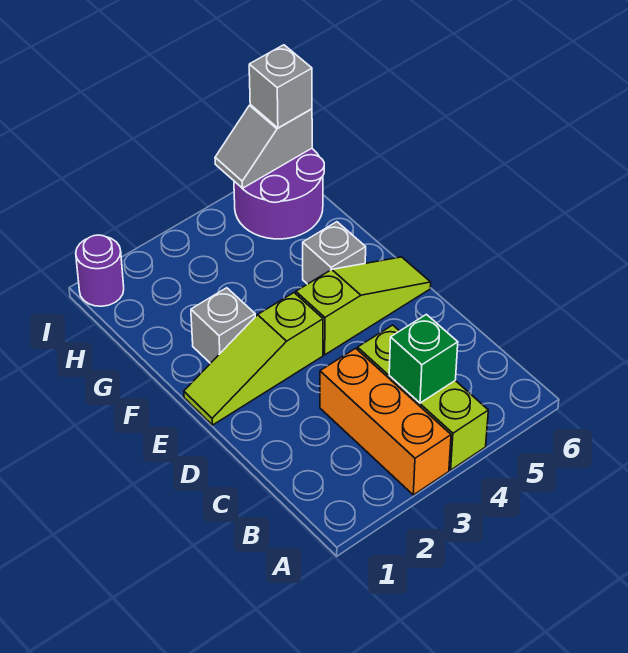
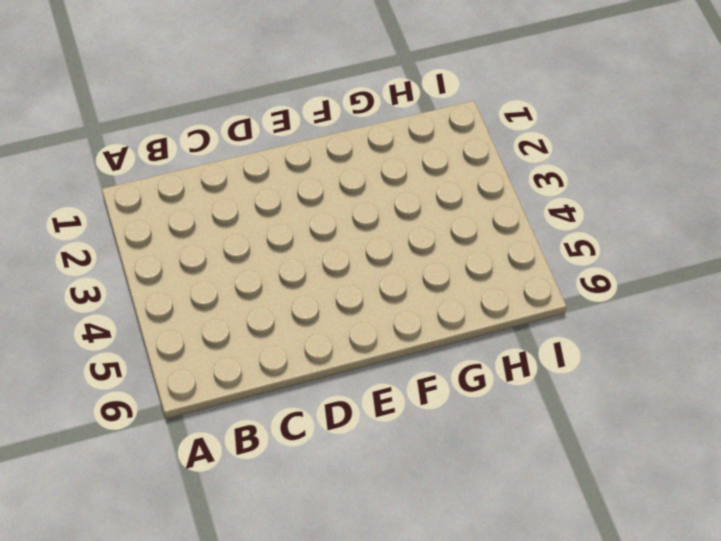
none -> orange 1x3 brick [320,348,451,495]
none -> lime 1x3 brick [358,325,488,470]

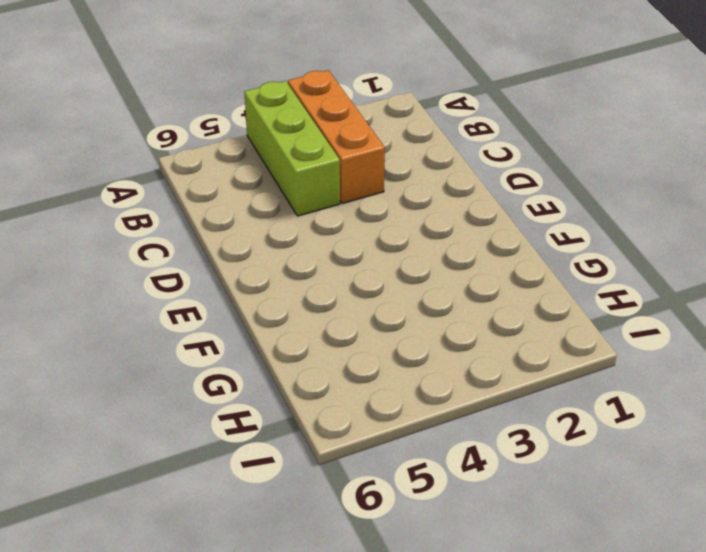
none -> lime 1x3 slope [184,293,323,425]
none -> lime 1x3 slope [296,257,431,355]

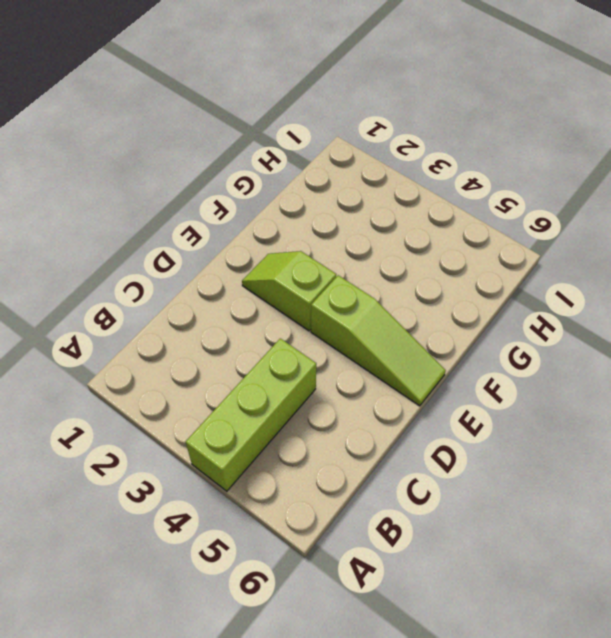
lime 1x2 slope [242,251,336,331] -> lime 1x3 slope [184,293,323,425]
none -> orange 1x3 brick [320,348,451,495]
none -> grey 1x1 brick [191,288,255,363]

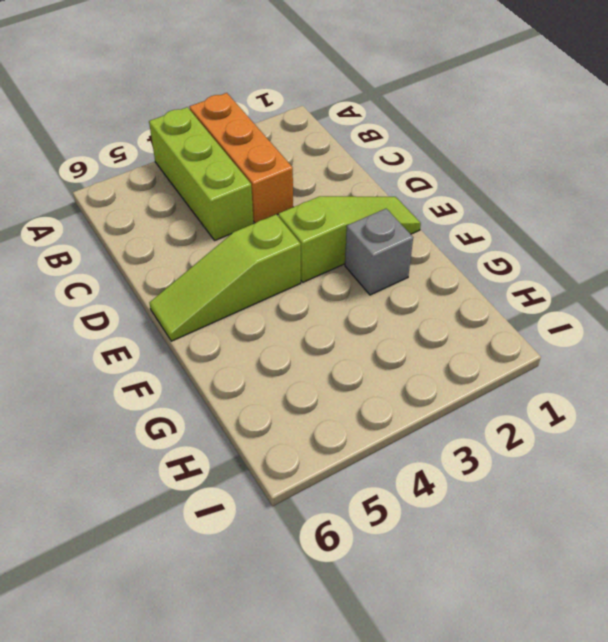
none -> grey 1x1 brick [303,222,366,284]
none -> purple 2x2 round brick [234,148,324,239]

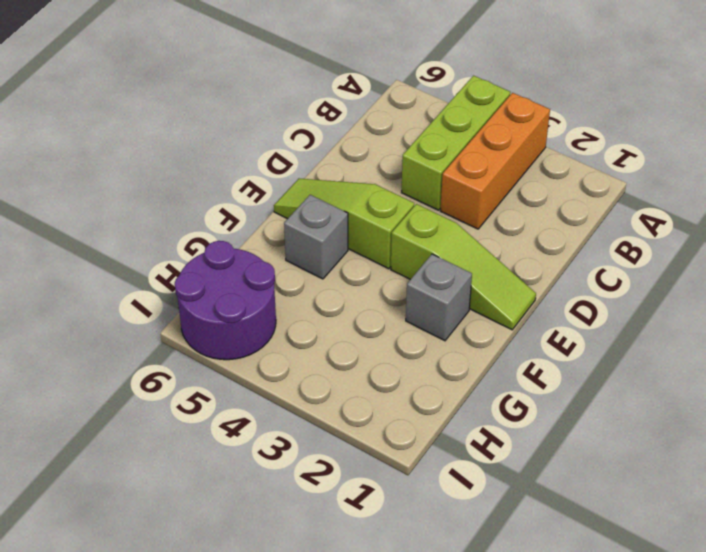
none -> purple 1x1 round brick [76,235,124,306]
none -> green 1x1 brick [389,314,458,403]

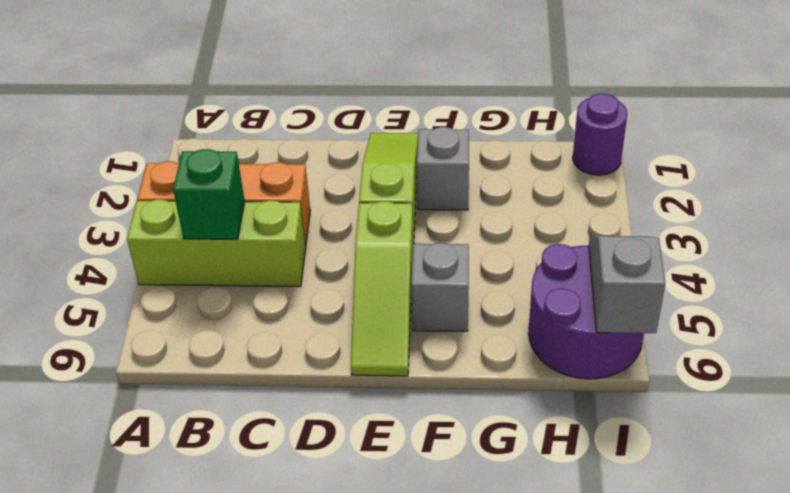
none -> grey 1x1 brick [249,45,312,128]

